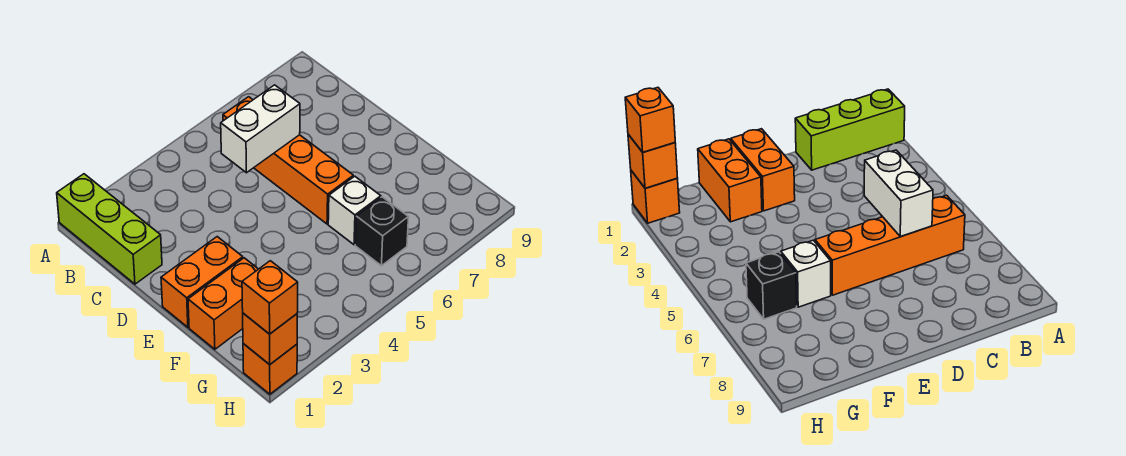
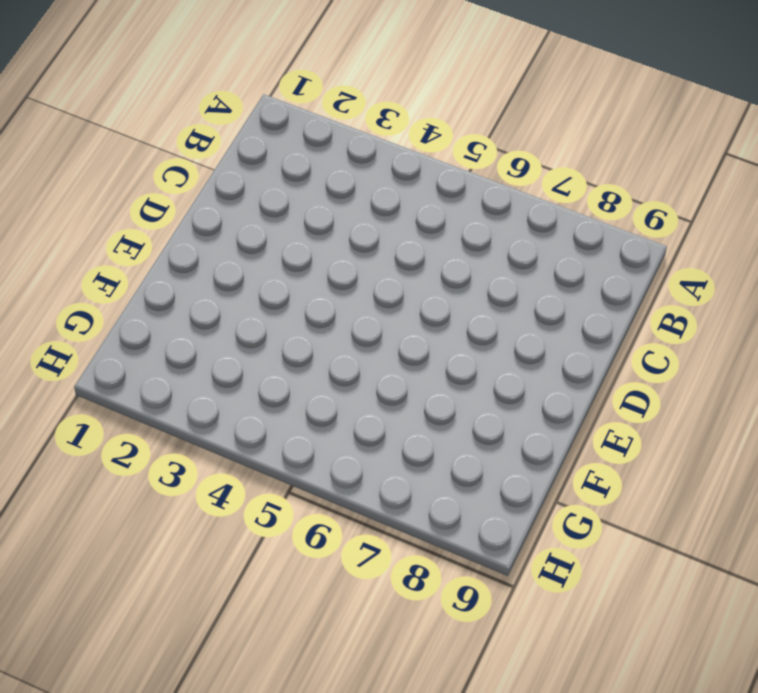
none -> lime 1x3 brick [57,174,162,284]
none -> orange 1x4 brick [223,97,353,224]

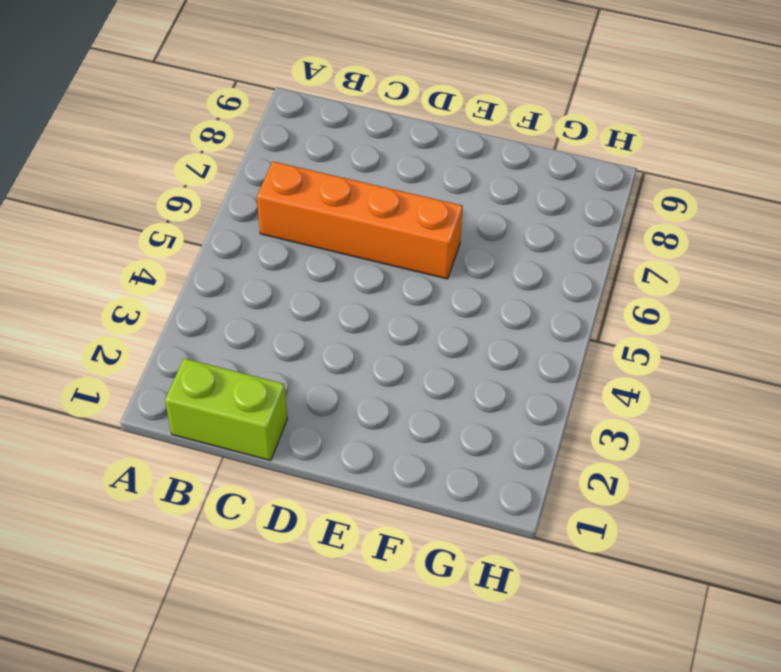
lime 1x2 brick [165,358,287,461] -> lime 1x3 brick [57,174,162,284]
none -> orange 1x2 brick [161,237,243,327]
none -> orange 1x2 brick [188,258,258,349]

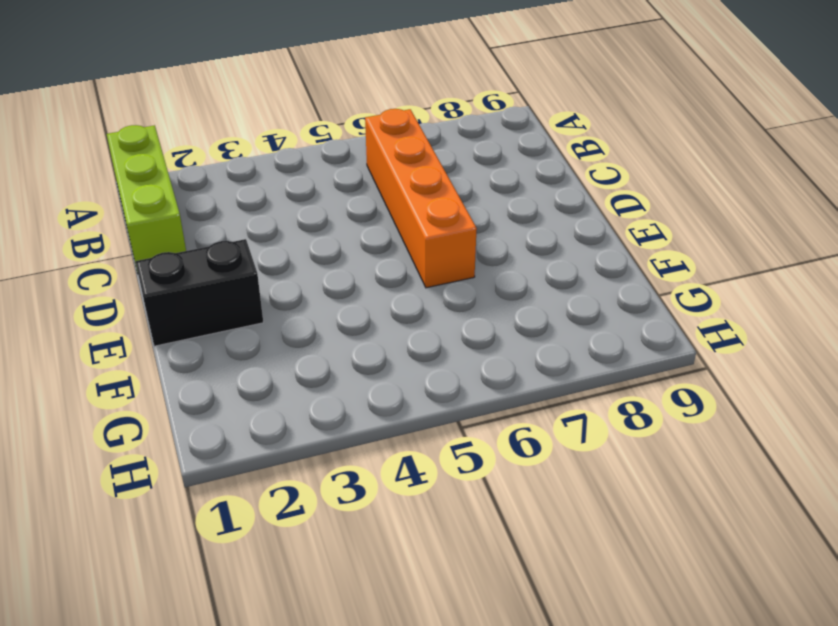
black 1x2 brick [136,239,263,346] -> orange 1x2 brick [161,237,243,327]
none -> orange 1x2 brick [188,258,258,349]
none -> white 1x1 brick [328,176,381,245]

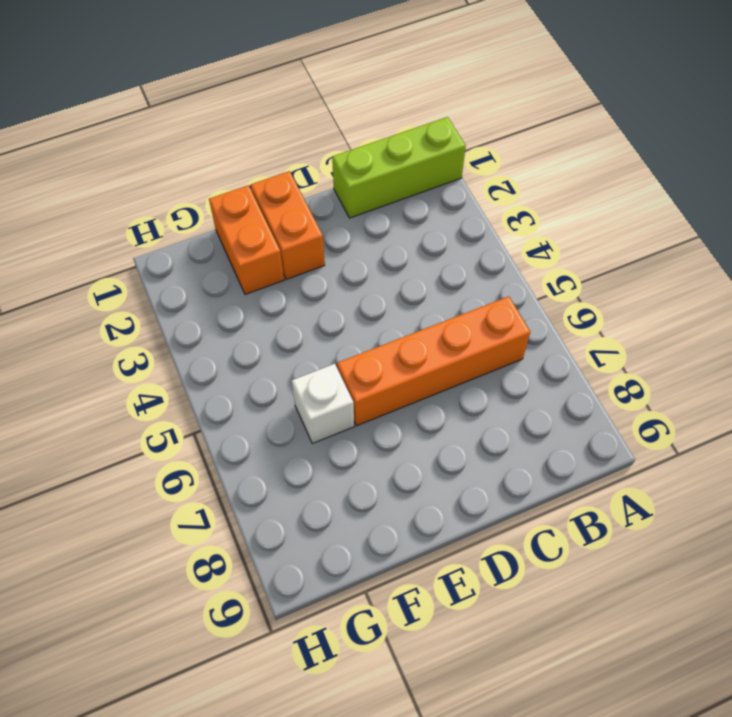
none -> black 1x1 brick [355,197,409,266]
none -> orange 1x1 brick [243,344,297,394]

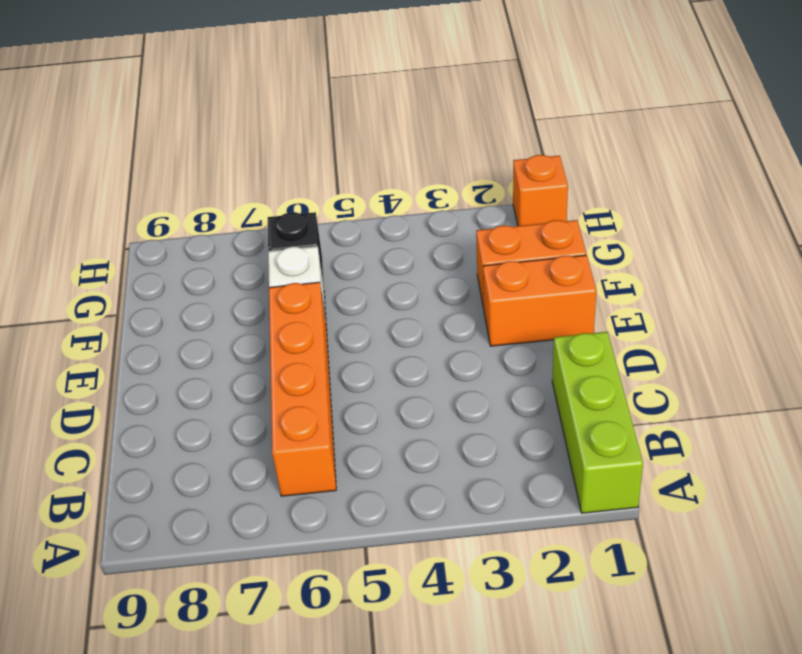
none -> white 1x2 brick [221,85,300,173]
none -> orange 1x1 brick [243,313,297,365]

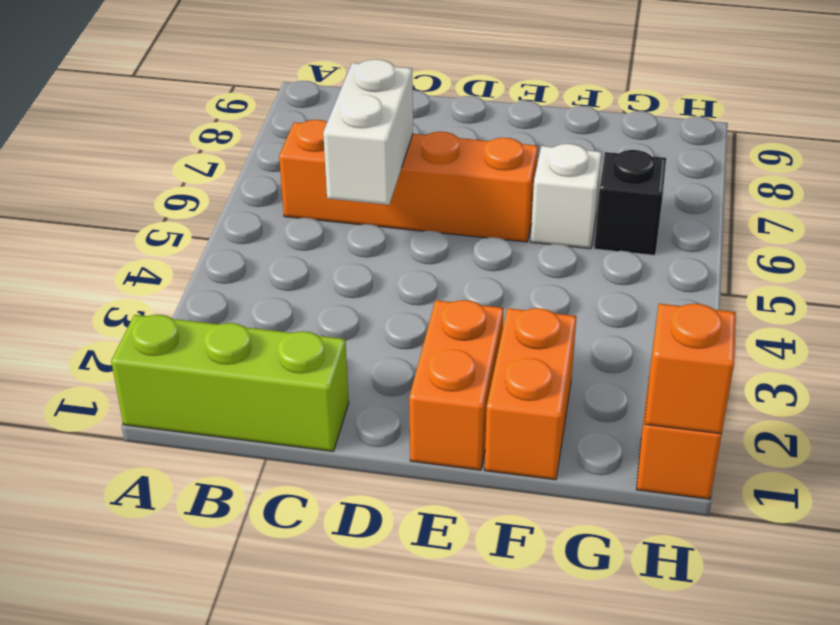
none -> orange 1x1 brick [242,261,298,334]

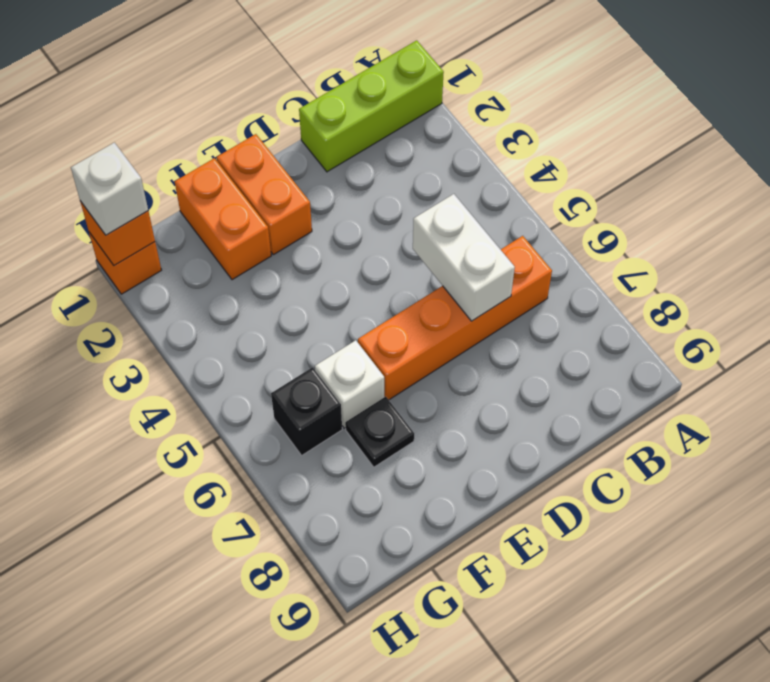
black 1x1 plate [345,397,414,467] -> none
white 1x1 brick [71,143,148,235] -> orange 1x1 brick [242,261,298,334]

